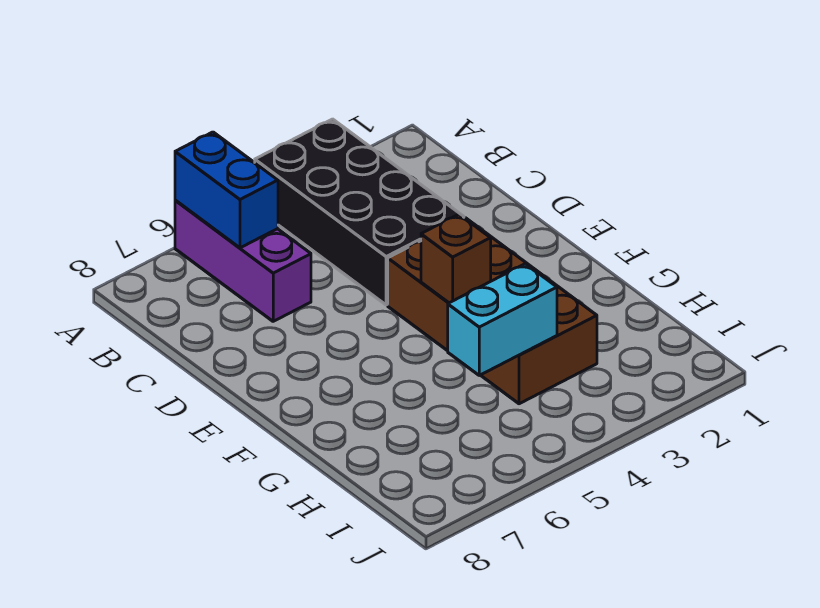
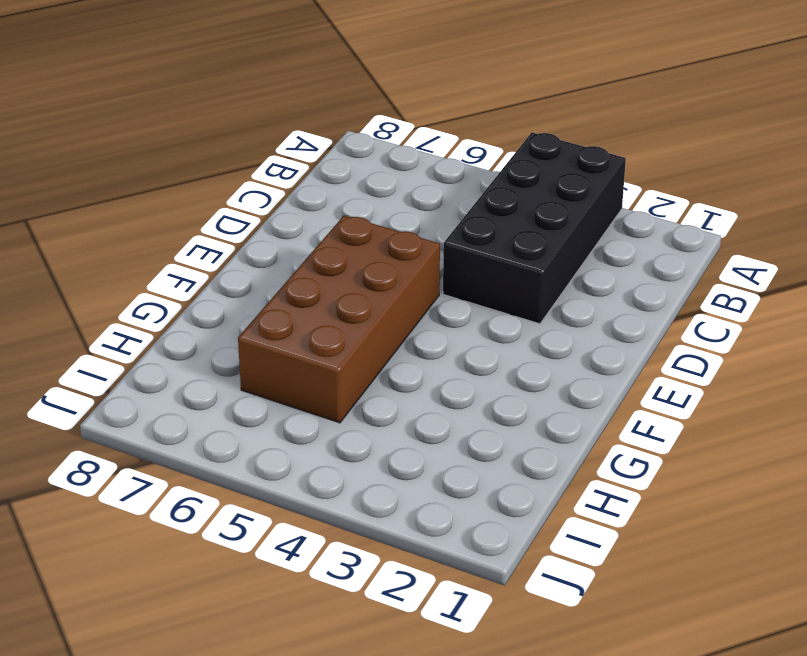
brown 2x4 brick [238,215,440,423] -> brown 2x4 brick moved to [388,218,597,404]
none -> purple 1x3 brick [175,200,311,321]
none -> blue 1x2 brick [175,132,278,248]

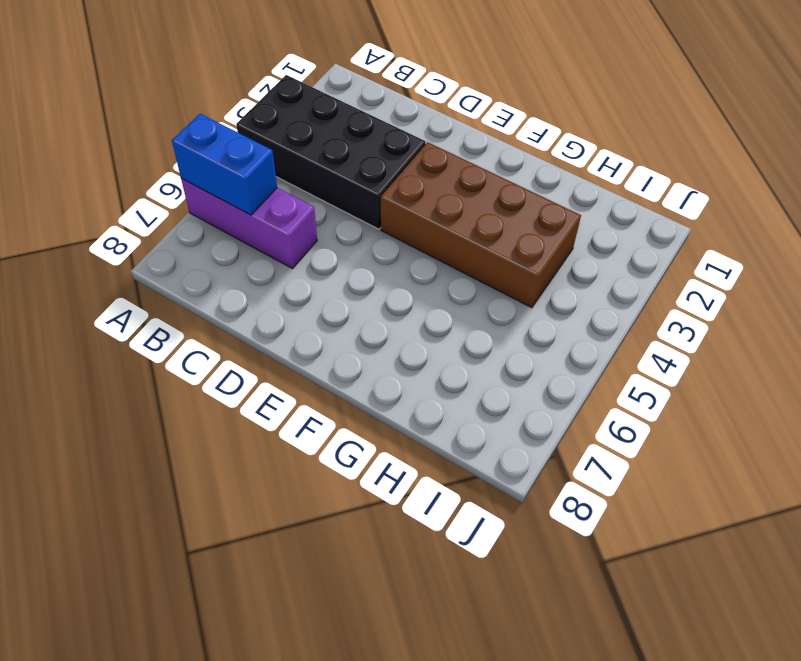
none -> brown 1x1 brick [421,214,491,303]
none -> cyan 1x2 brick [448,264,557,375]

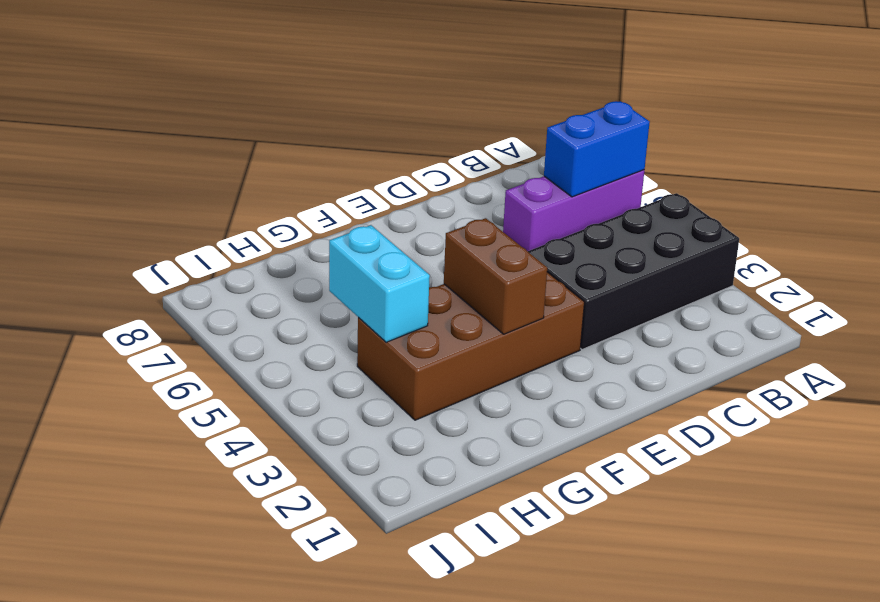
brown 1x2 brick [444,218,547,334] -> brown 1x1 brick [421,214,491,303]

